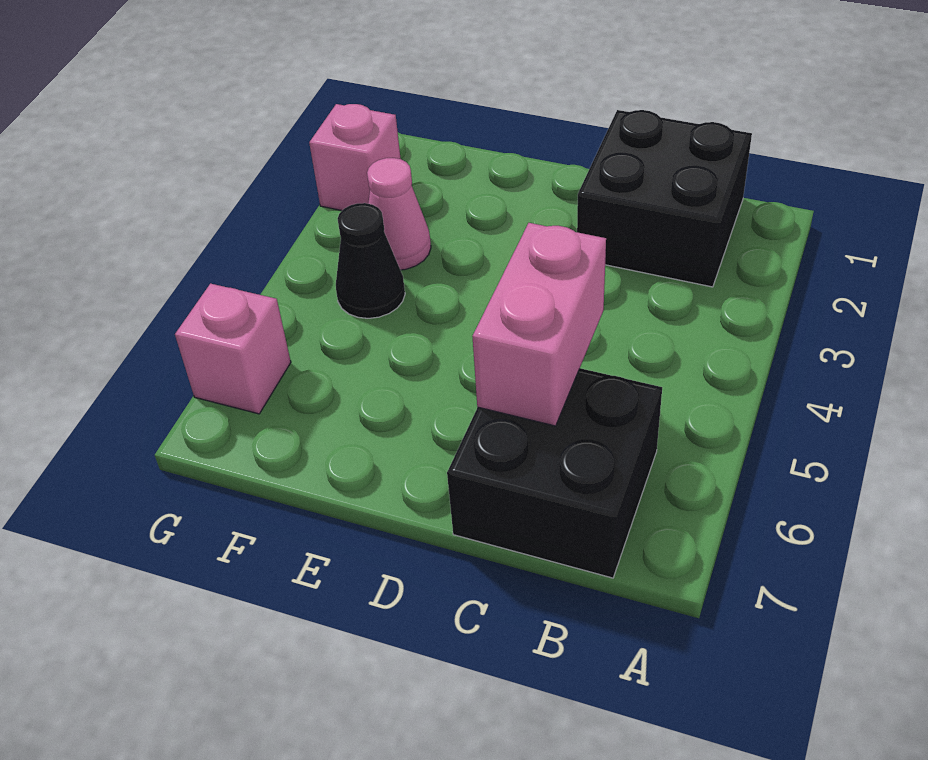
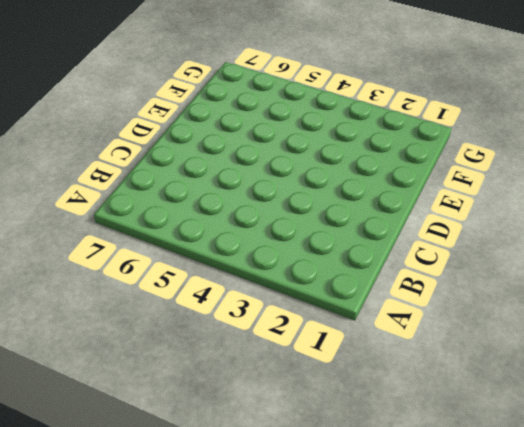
none -> black 2x2 brick [577,110,752,287]
none -> black 2x2 brick [447,368,662,578]

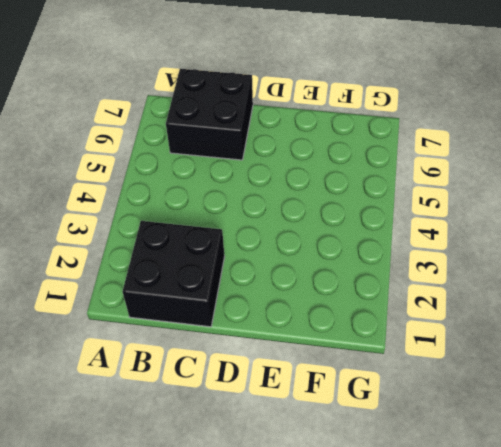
none -> pink 1x1 cone [367,158,431,270]
none -> black 1x1 cone [336,203,405,318]

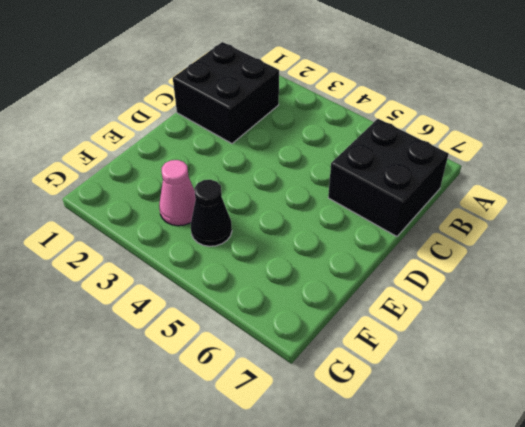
none -> pink 1x1 brick [309,104,401,211]
none -> pink 1x1 brick [175,284,291,414]

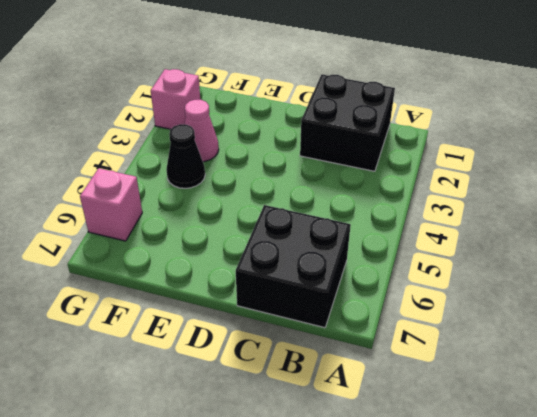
none -> pink 1x2 brick [472,223,606,426]

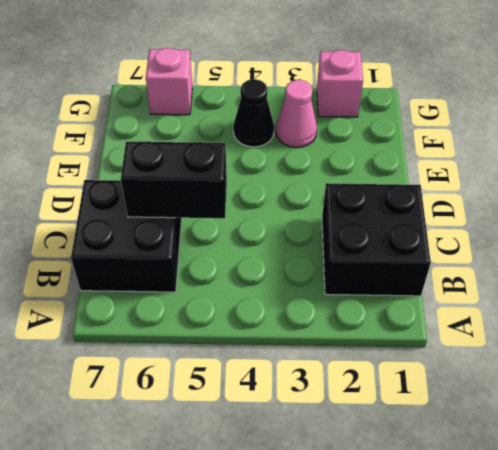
black 1x2 brick [121,141,227,218] -> pink 1x2 brick [472,223,606,426]

